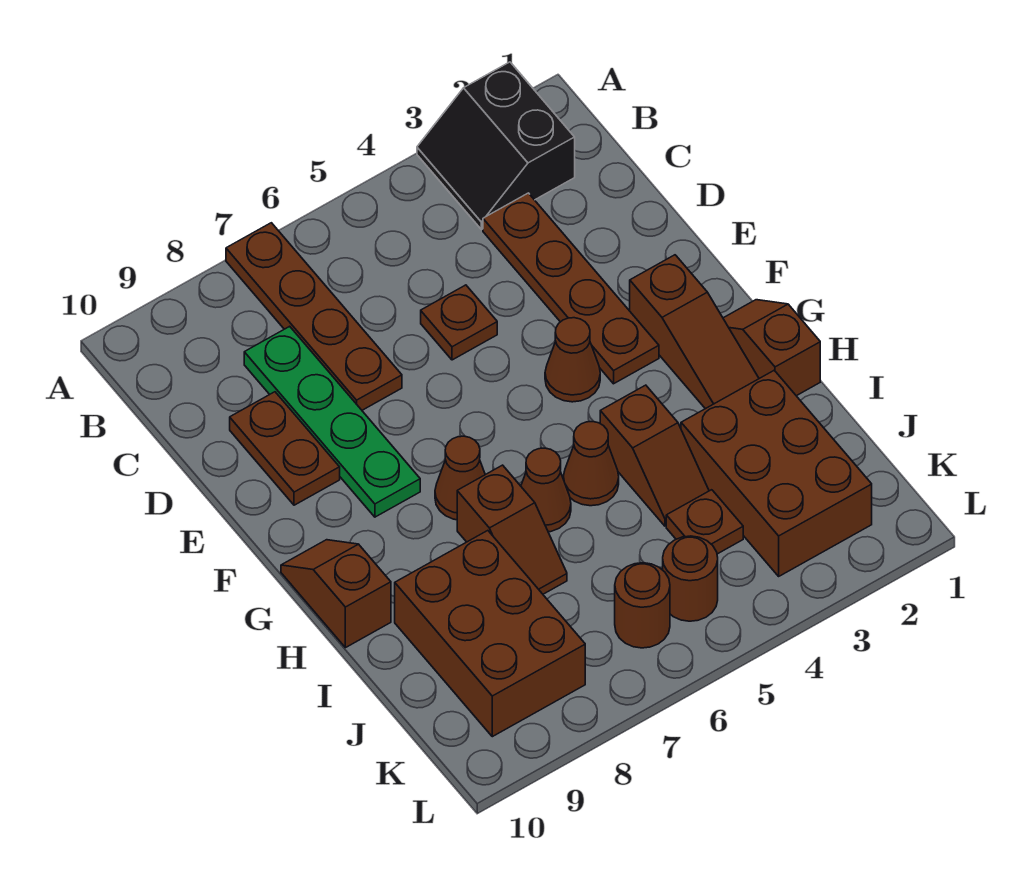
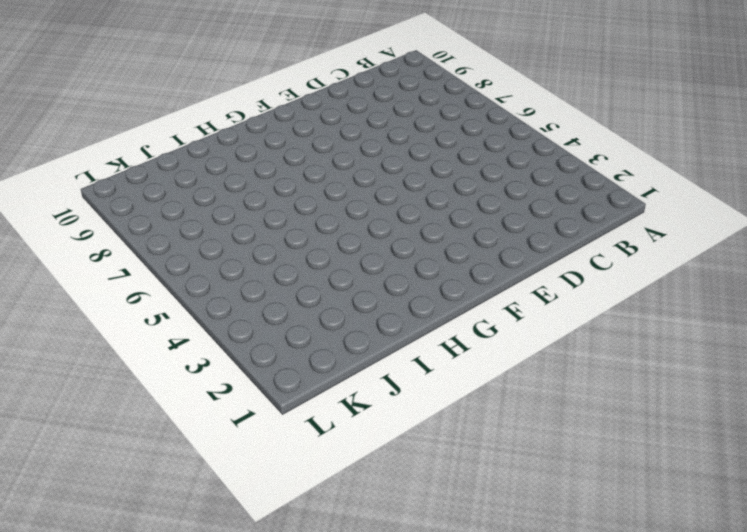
none -> black 2x2 slope [417,62,575,230]
none -> brown 1x4 plate [226,223,402,410]
none -> brown 1x4 plate [483,193,659,384]

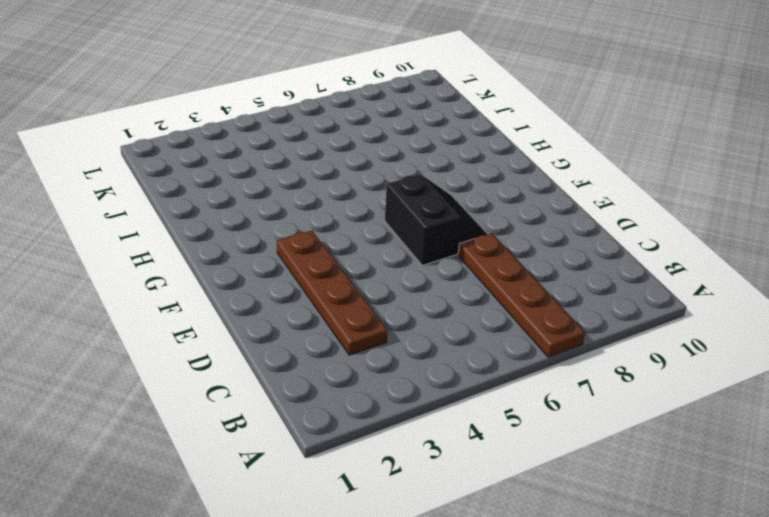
black 2x2 slope [385,174,488,266] -> black 2x2 slope moved to [417,62,575,230]
none -> green 1x4 plate [244,326,420,517]
none -> brown 1x1 plate [421,285,497,360]
none -> brown 1x2 plate [230,392,340,505]

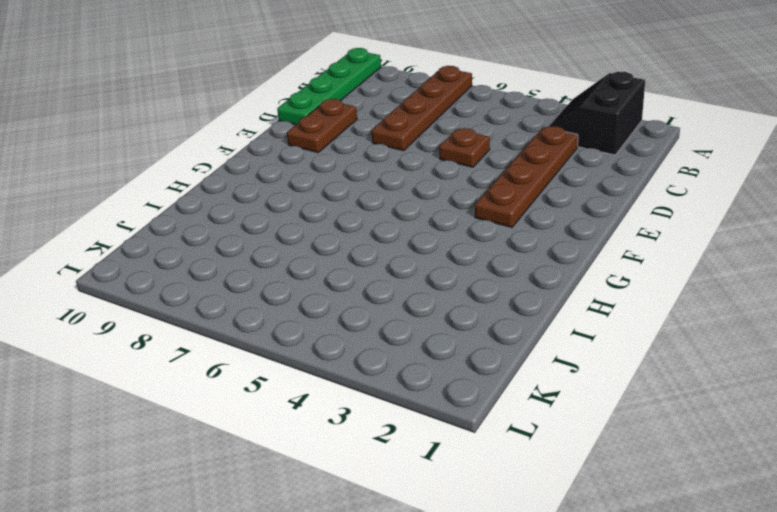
green 1x4 plate [277,48,381,125] -> green 1x4 plate moved to [244,326,420,517]
none -> brown 1x3 slope [630,255,759,409]
none -> brown 1x1 cone [545,318,600,402]
none -> brown 1x2 slope [723,300,820,396]

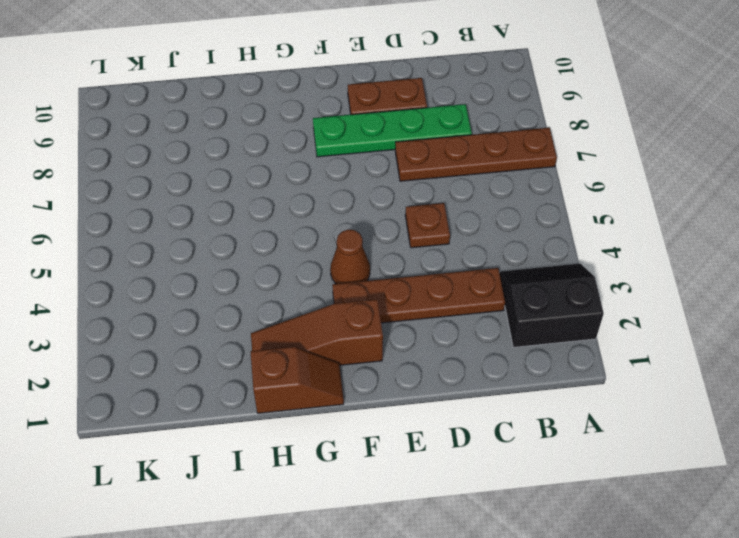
none -> brown 1x1 cone [435,436,485,520]
none -> brown 1x2 slope [281,540,391,648]
none -> brown 1x2 slope [600,385,709,526]

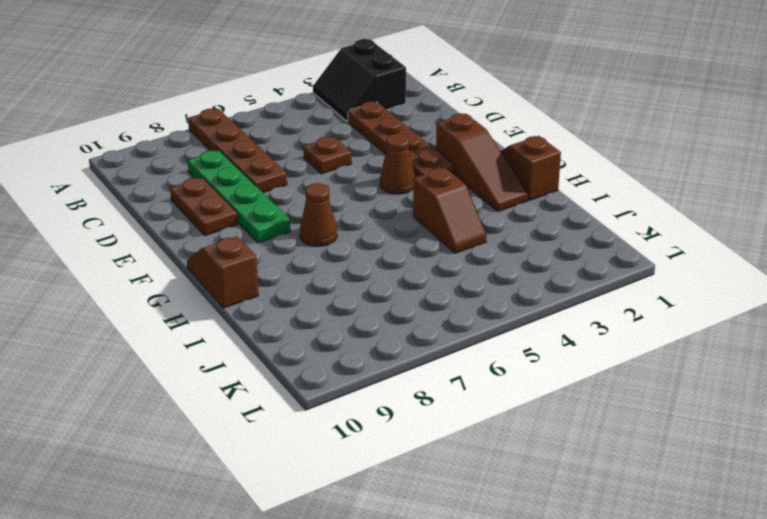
none -> brown 1x1 cone [563,422,619,506]
none -> brown 1x1 cone [521,448,571,532]
none -> brown 1x2 slope [457,465,567,594]

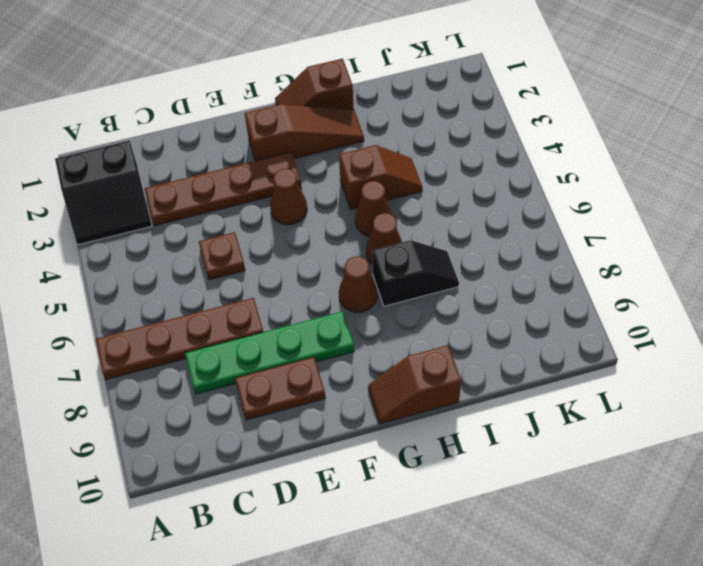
black 1x2 slope [372,240,459,306] -> brown 1x2 slope [457,465,567,594]
none -> brown 2x3 brick [681,370,872,576]
none -> brown 2x3 brick [395,531,585,737]
none -> brown 1x1 plate [666,490,743,554]

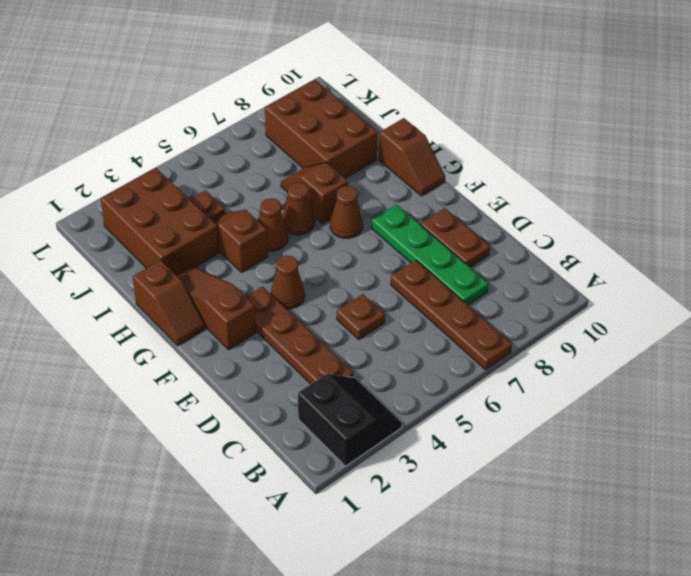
none -> brown 1x1 round brick [663,536,718,621]
none -> brown 1x1 round brick [615,563,670,648]

